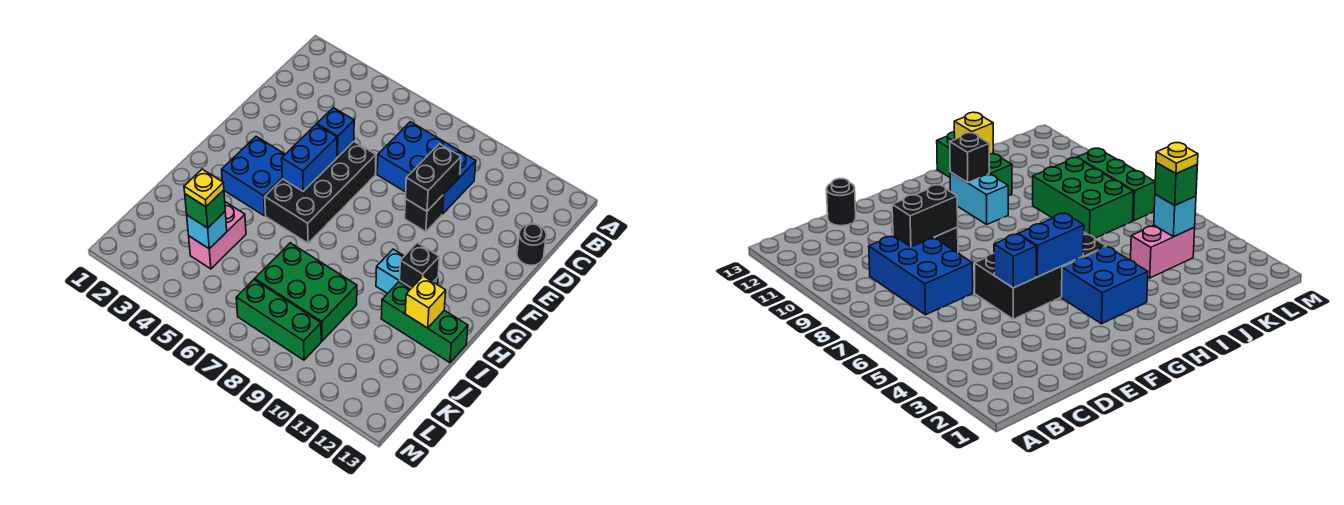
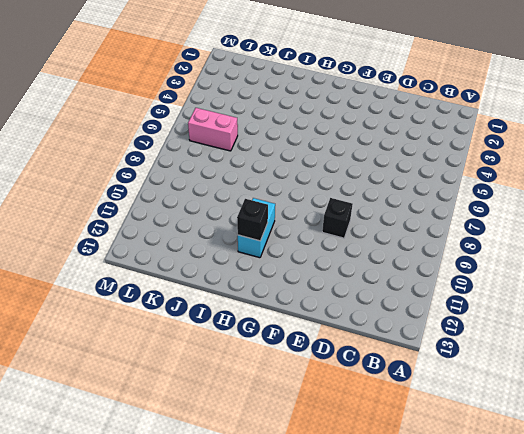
pink 1x2 brick [188,108,238,151] -> pink 1x2 brick moved to [189,202,246,269]
none -> blue 2x3 brick [377,122,476,214]
none -> black 1x1 round brick [517,224,546,265]
none -> black 2x4 brick [265,142,376,243]

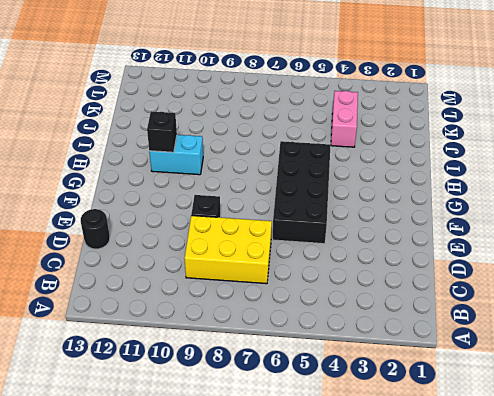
yellow 2x3 brick [184,216,272,284] -> blue 2x3 brick [377,122,476,214]
none -> blue 2x2 brick [222,137,285,216]
none -> green 1x3 brick [381,282,468,363]
none -> green 2x3 brick [255,243,357,341]

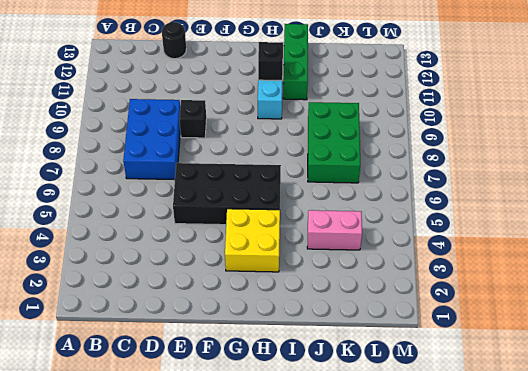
yellow 2x2 brick [225,209,280,272] -> blue 2x2 brick [222,137,285,216]
none -> green 1x3 brick [236,280,321,360]
none -> black 1x2 brick [406,144,461,211]
none -> blue 1x1 brick [317,108,354,157]

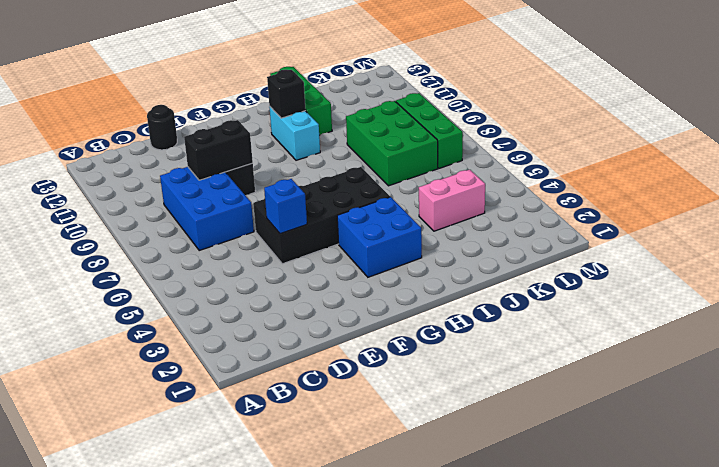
none -> blue 1x2 brick [282,125,337,191]
none -> yellow 1x1 brick [405,276,446,328]
none -> cyan 1x1 brick [187,212,227,249]

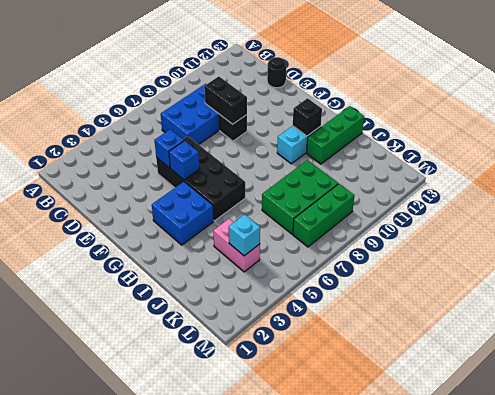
blue 1x1 brick [169,141,200,180] -> blue 1x2 brick [282,125,337,191]
none -> yellow 1x1 brick [405,276,446,328]
none -> green 1x1 brick [185,190,225,228]
none -> yellow 1x1 plate [184,169,224,207]

